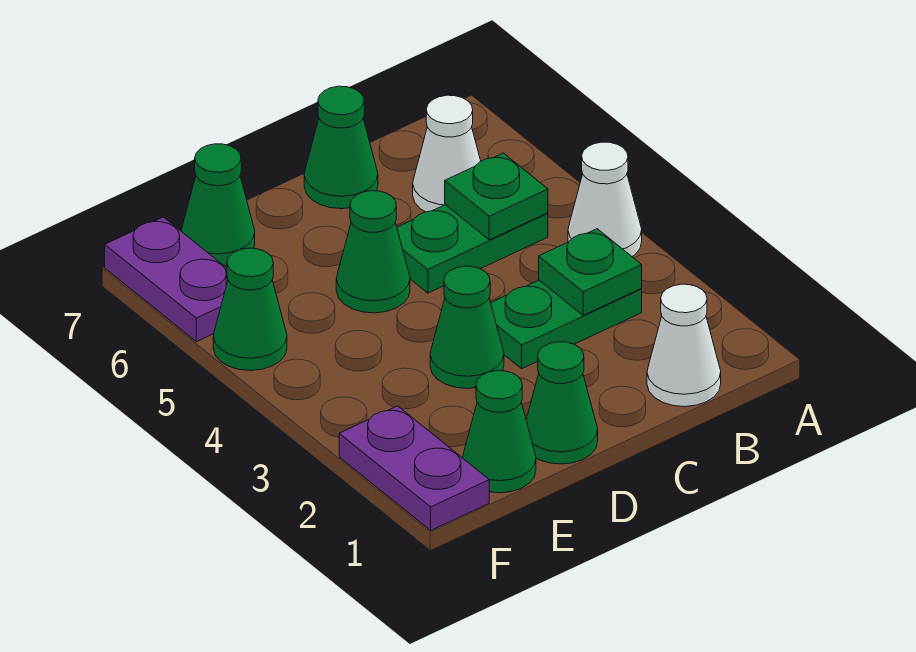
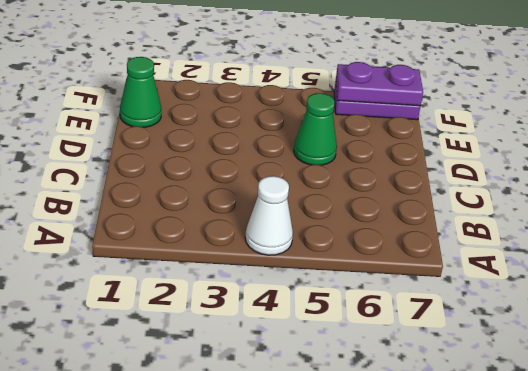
purple 1x2 plate [336,62,423,106] -> purple 1x2 plate moved to [339,406,489,530]
none -> white 1x1 cone [647,284,721,407]
none -> green 1x2 plate [491,280,642,368]
none -> green 1x2 plate [397,205,548,293]

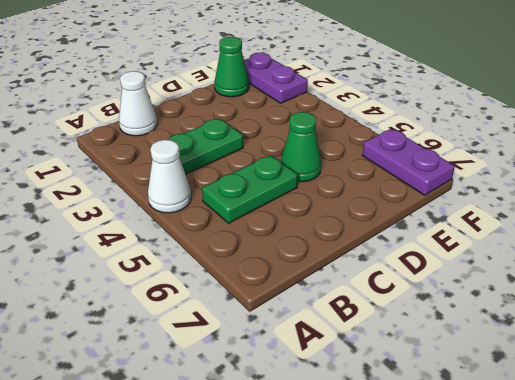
none -> white 1x1 cone [413,95,481,212]
none -> green 1x1 cone [304,86,378,209]
none -> green 1x1 cone [526,342,598,464]

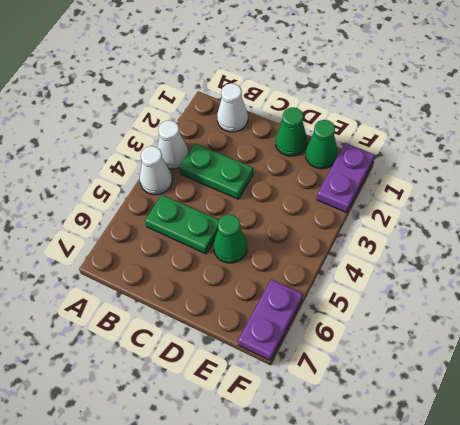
white 1x1 cone [157,120,188,169] -> white 1x1 cone moved to [413,95,481,212]
none -> green 1x1 cone [304,86,378,209]
none -> green 1x1 cone [430,266,504,389]
none -> green 1x1 cone [181,144,255,266]

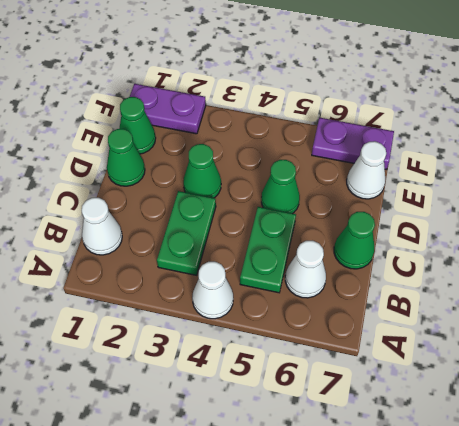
white 1x1 cone [347,141,386,199] -> green 1x1 cone [181,144,255,266]
none -> green 1x1 cone [213,248,287,370]
none -> green 1x1 plate [539,229,642,315]
none -> green 1x1 plate [445,153,548,240]

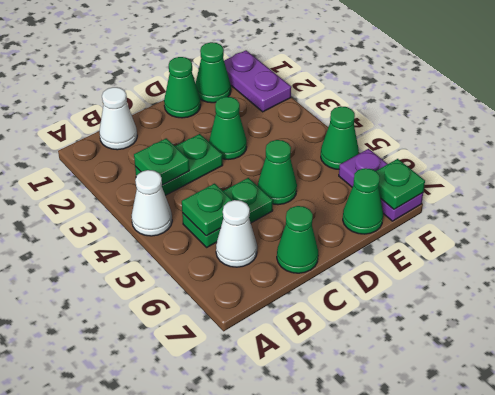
green 1x1 plate [376,159,425,209] -> none

